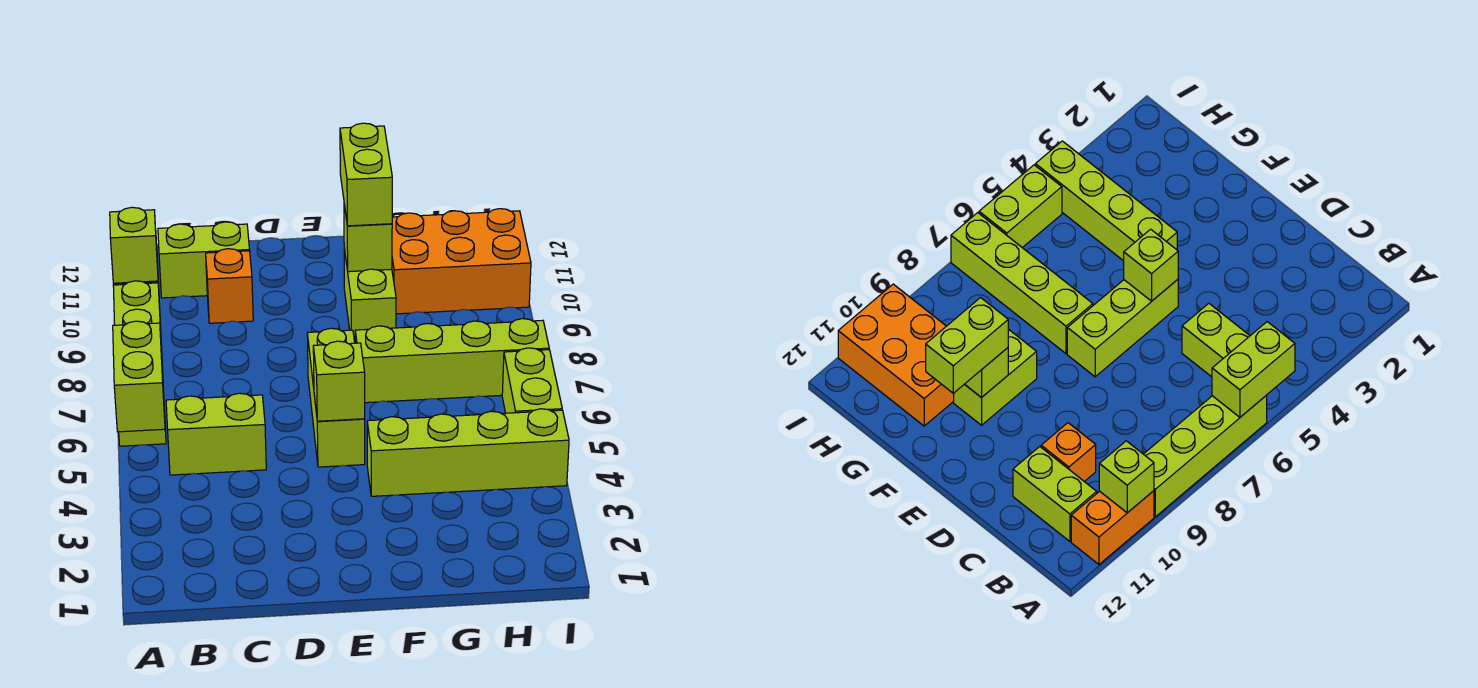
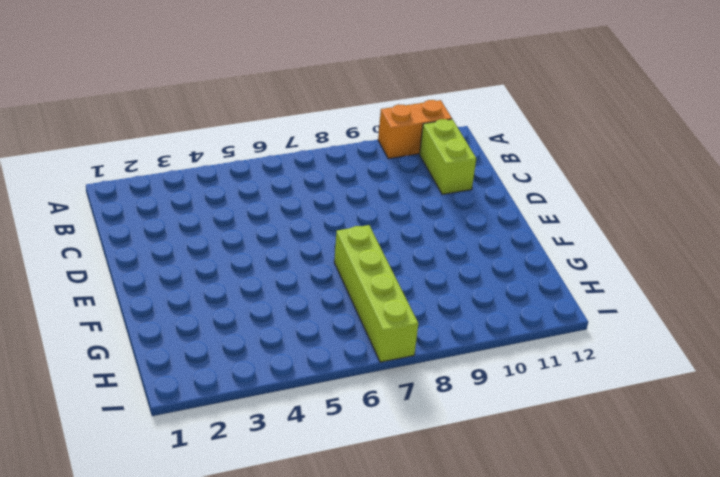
none -> lime 1x4 brick [113,281,166,446]
none -> lime 1x2 brick [166,393,266,475]
none -> orange 1x1 brick [206,249,253,323]

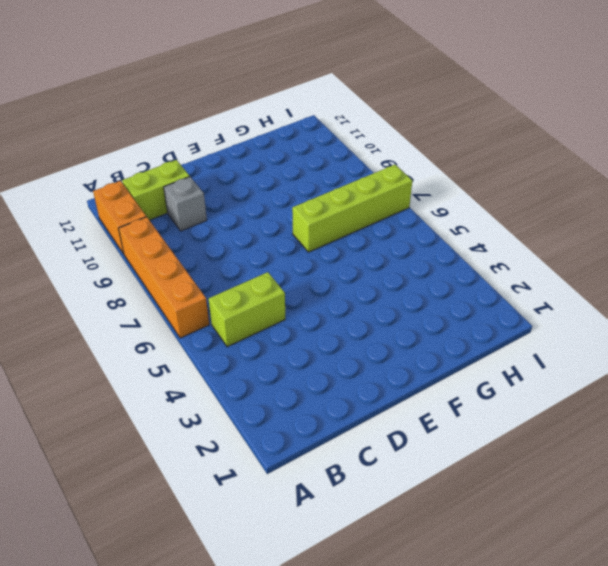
orange 1x4 brick [119,217,209,338] -> lime 1x4 brick [113,281,166,446]
grey 1x1 brick [164,177,207,231] -> orange 1x1 brick [206,249,253,323]
none -> lime 1x3 brick [307,328,365,467]
none -> lime 1x4 brick [367,409,569,496]
none -> lime 1x2 brick [344,249,396,342]

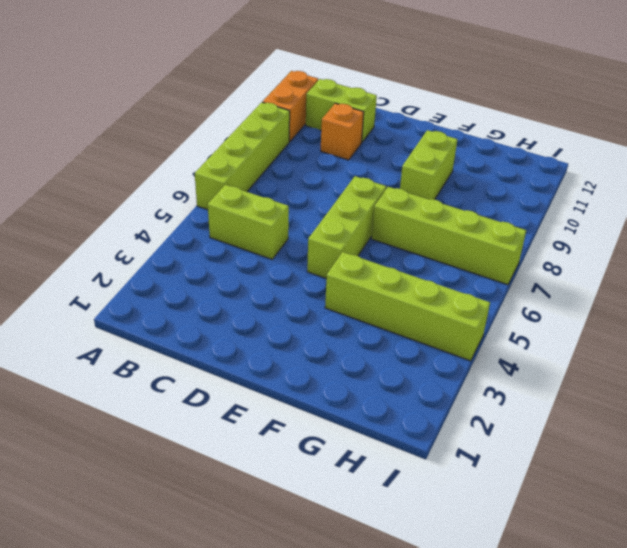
none -> orange 2x3 brick [392,209,531,314]
none -> lime 1x2 brick [502,348,562,413]
none -> lime 1x2 brick [113,321,165,432]

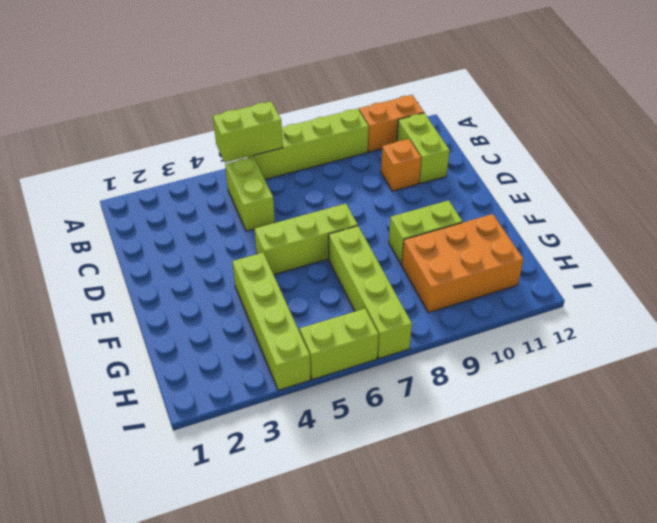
orange 2x3 brick [402,214,524,313] -> orange 2x3 brick turned to [392,209,531,314]
none -> lime 1x1 brick [110,207,158,283]
none -> lime 1x1 brick [313,341,365,421]
none -> lime 1x1 brick [344,205,392,272]

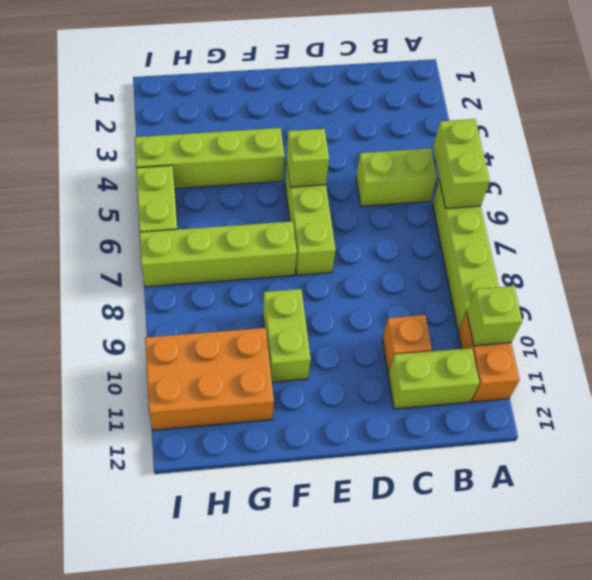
none -> lime 1x1 brick [344,205,392,272]
none -> lime 1x2 brick [340,123,392,226]

